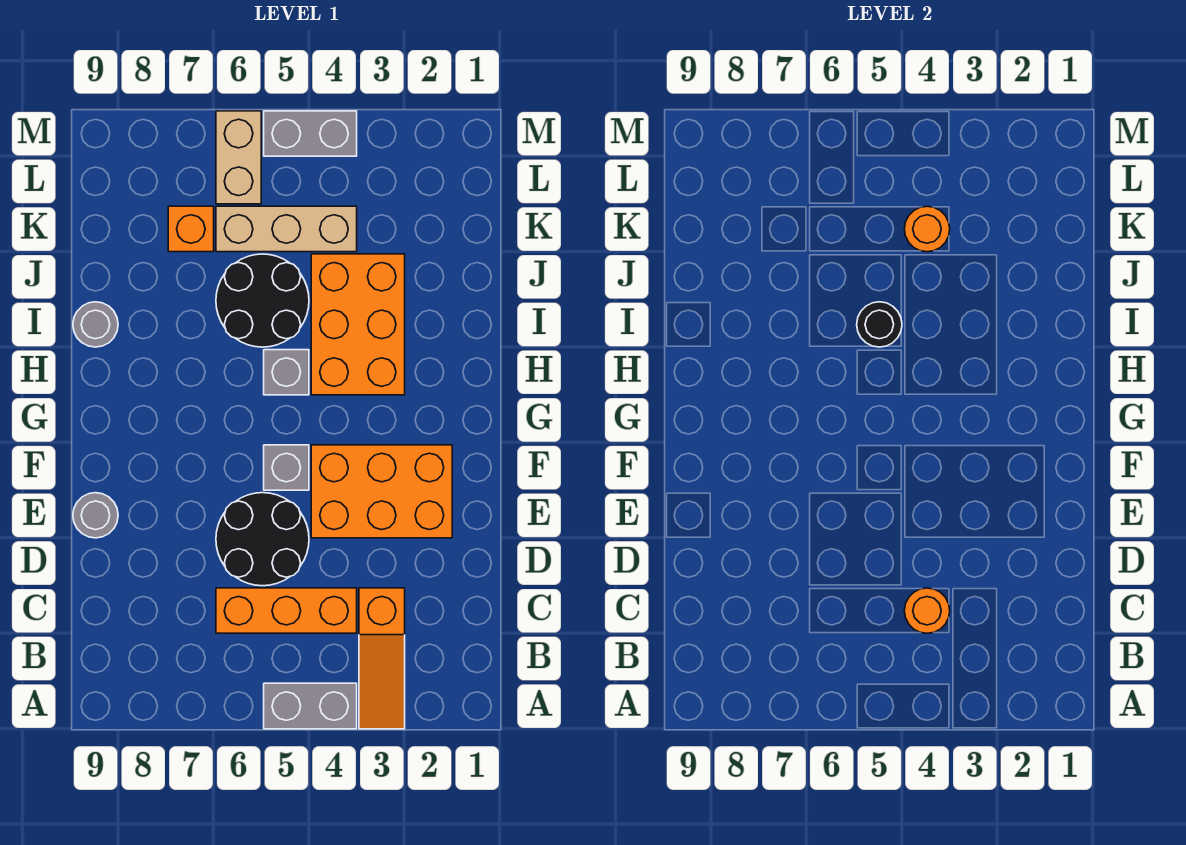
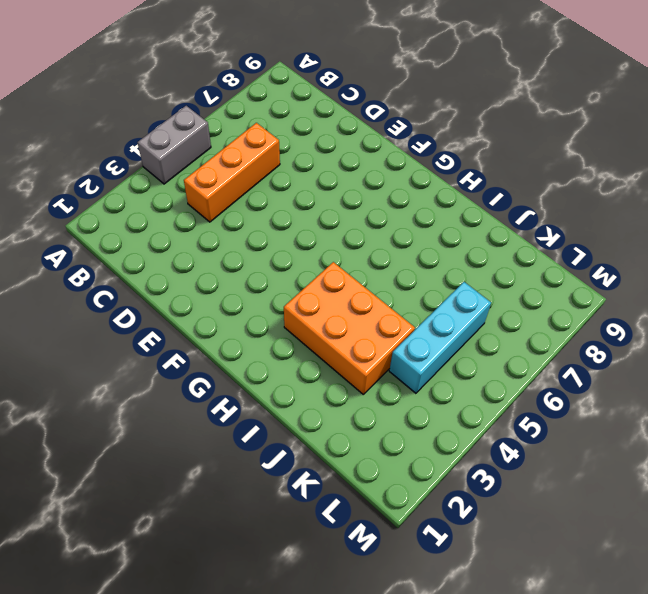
cyan 1x3 brick [389,282,491,393] -> tan 1x3 brick [216,206,357,252]
none -> orange 1x3 slope [359,588,405,729]
none -> black 2x2 round brick [216,493,309,586]
none -> orange 2x3 brick [311,445,452,538]

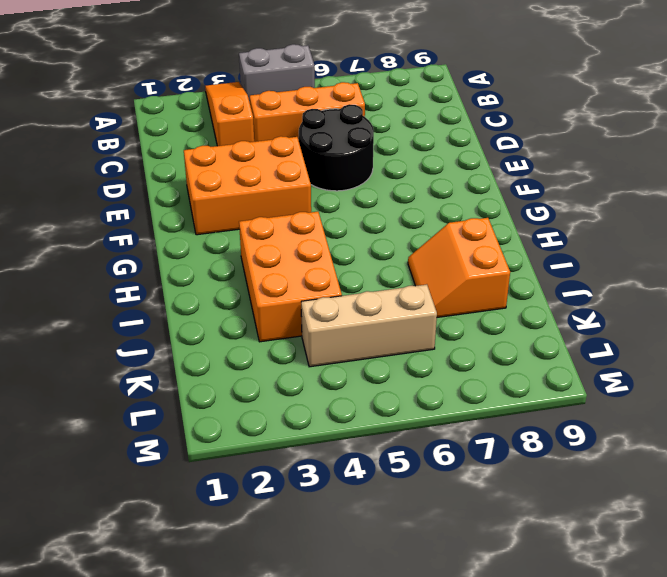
orange 2x2 slope [408,218,510,317] -> none
none -> grey 1x1 round brick [73,493,118,538]
none -> grey 1x1 brick [264,445,309,490]
none -> grey 1x1 brick [264,350,309,395]

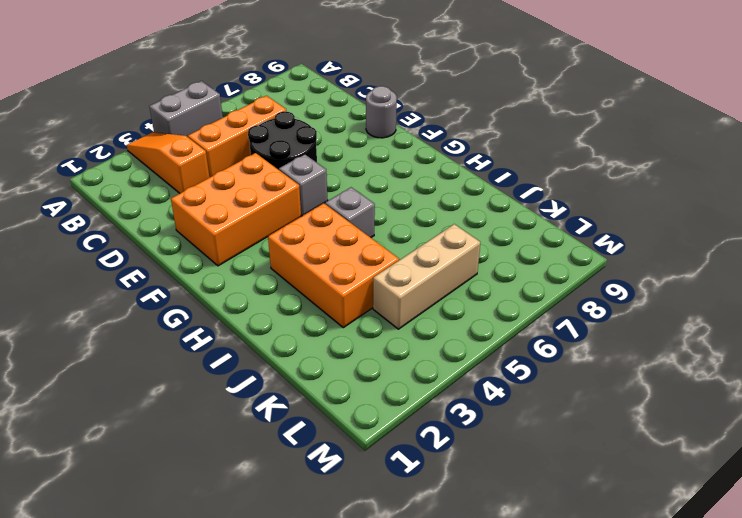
none -> black 2x2 round brick [216,254,309,347]
none -> grey 1x1 round brick [73,302,118,347]
none -> orange 1x1 brick [168,206,214,252]

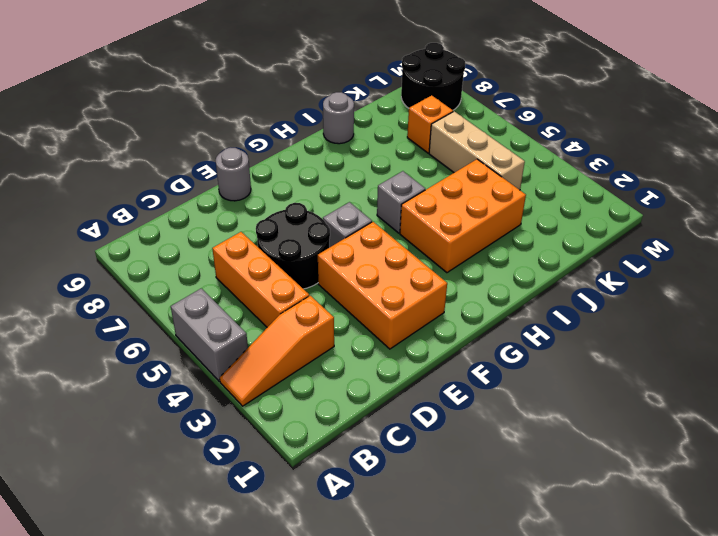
black 2x2 round brick [401,43,465,110] -> black 2x2 round brick moved to [216,254,309,347]
none -> tan 1x2 brick [216,111,261,204]
none -> grey 1x2 brick [264,111,357,156]
none -> orange 1x1 round brick [904,588,950,633]

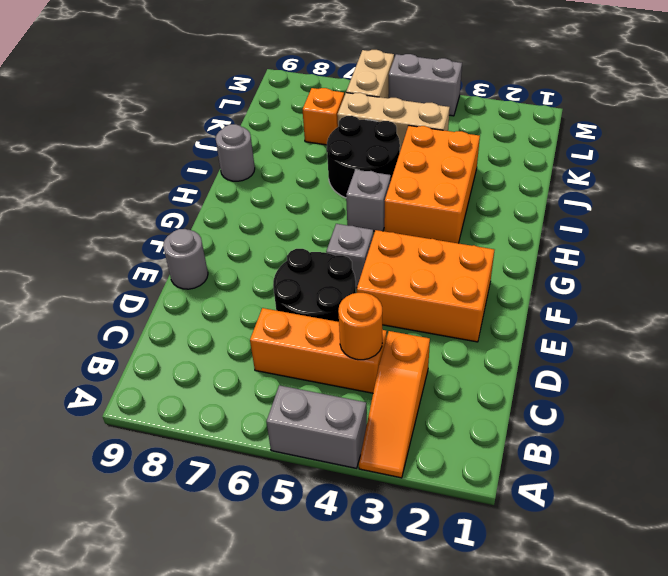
none -> black 1x1 round brick [857,302,902,347]
none -> orange 1x1 round brick [904,206,950,252]

